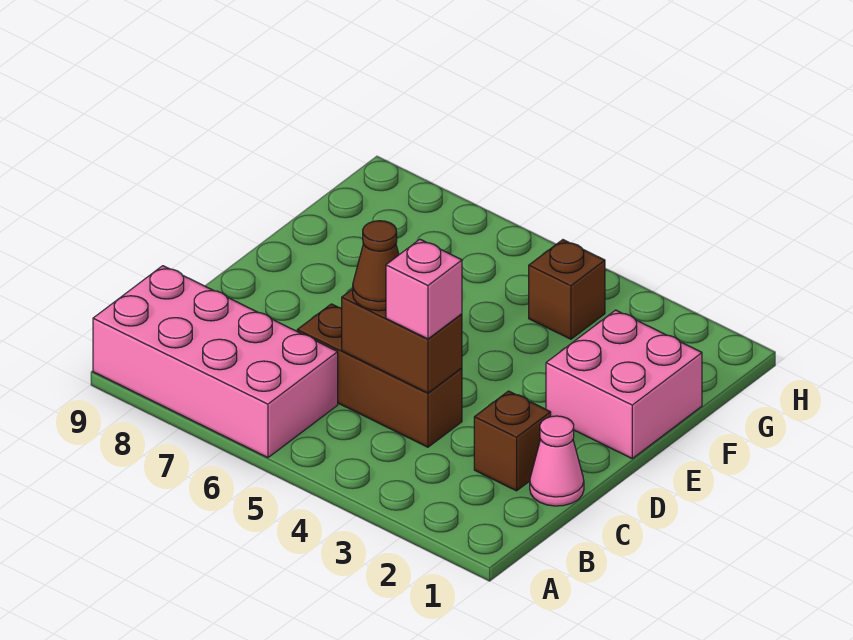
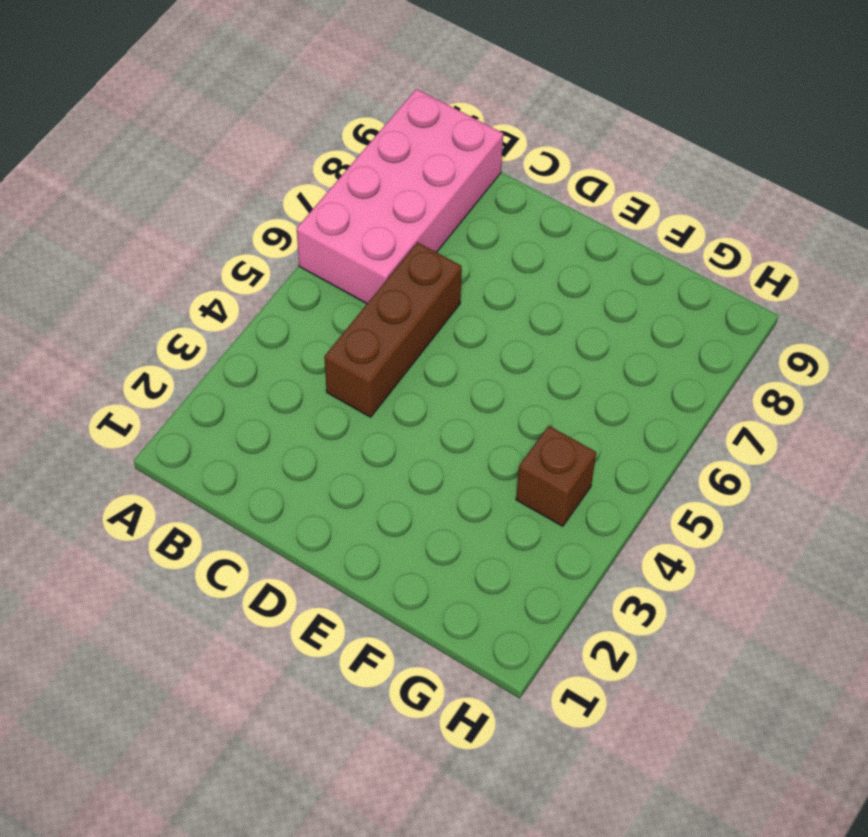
none -> pink 1x1 cone [530,416,584,506]
none -> brown 1x1 brick [474,391,551,491]

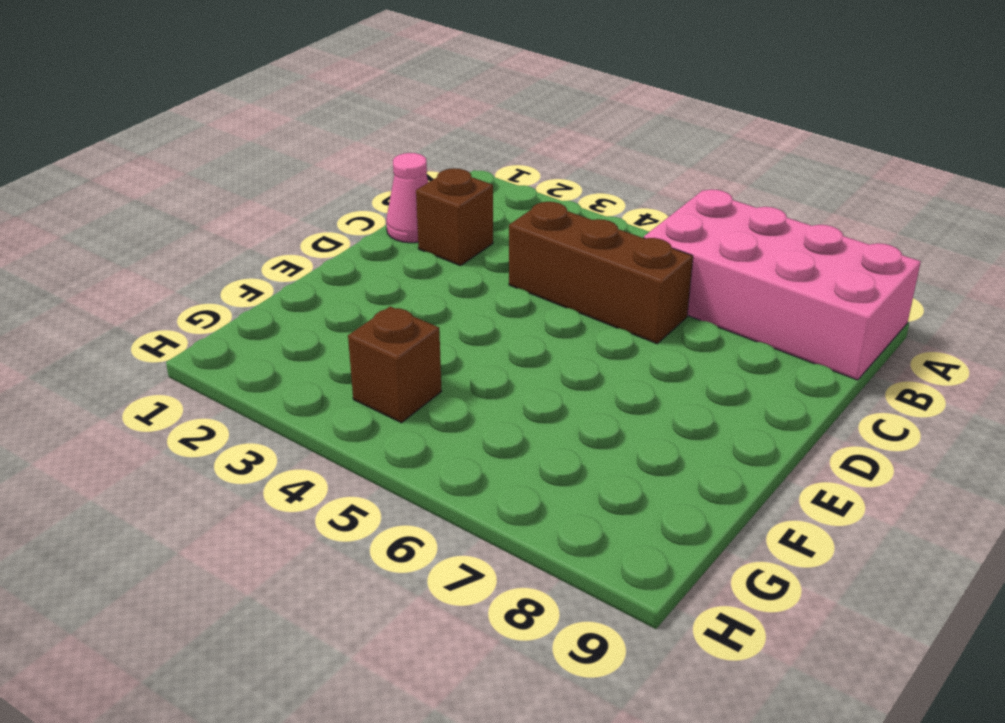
none -> pink 2x2 brick [546,310,702,458]
none -> brown 1x2 brick [342,289,462,393]

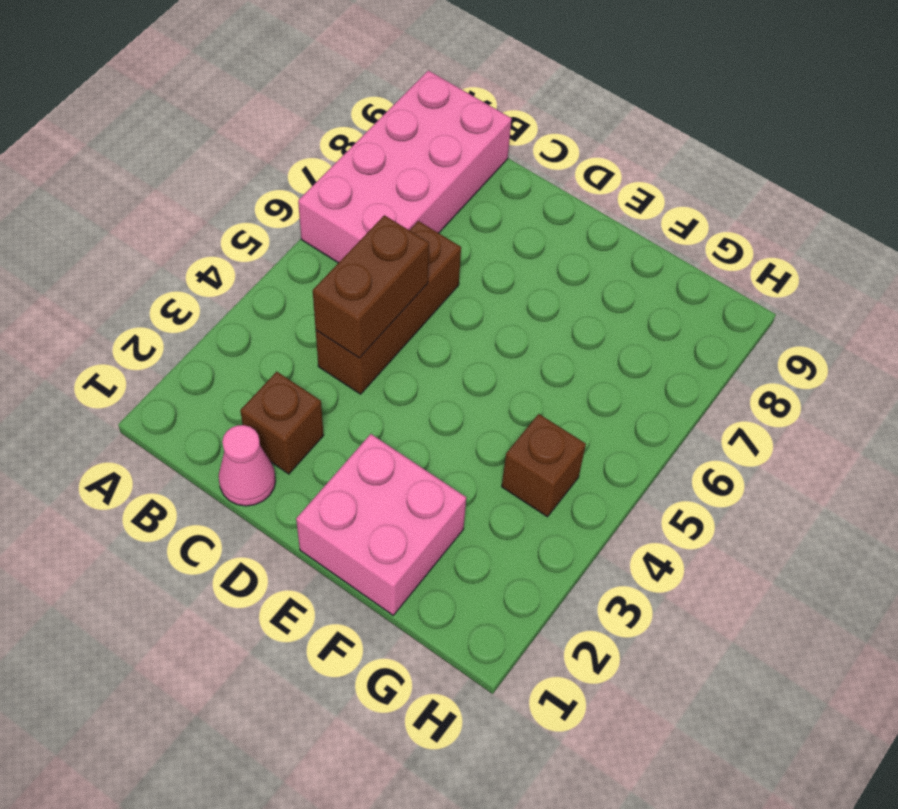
none -> pink 1x1 brick [386,239,462,339]
none -> brown 1x1 cone [353,221,399,311]

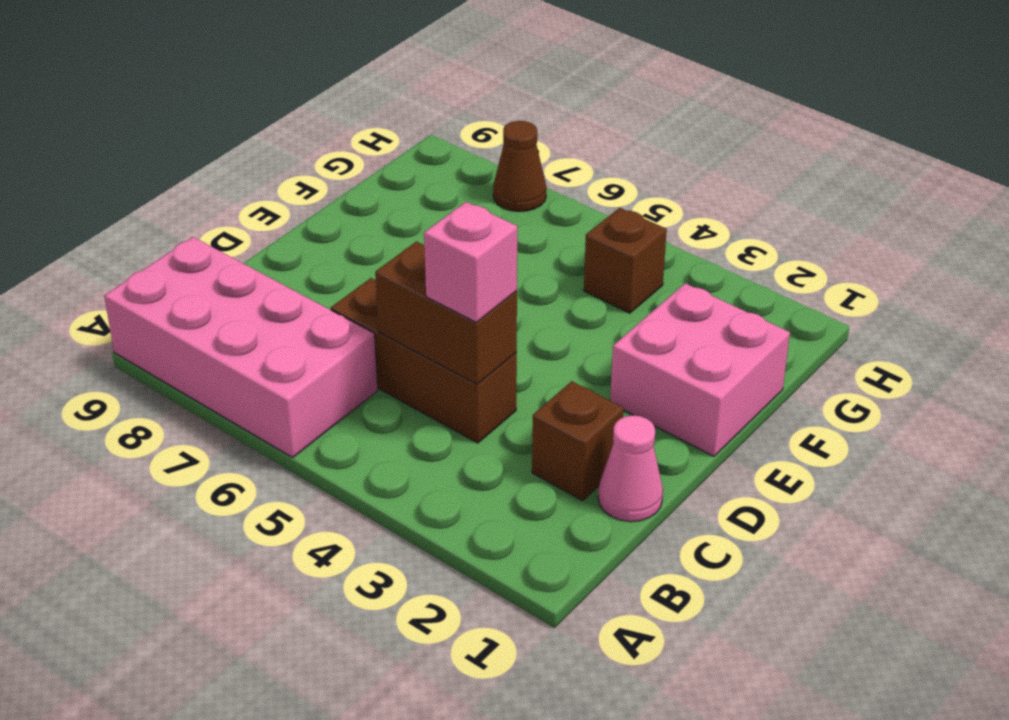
brown 1x1 cone [493,121,547,212] -> brown 1x1 cone moved to [353,221,399,311]

